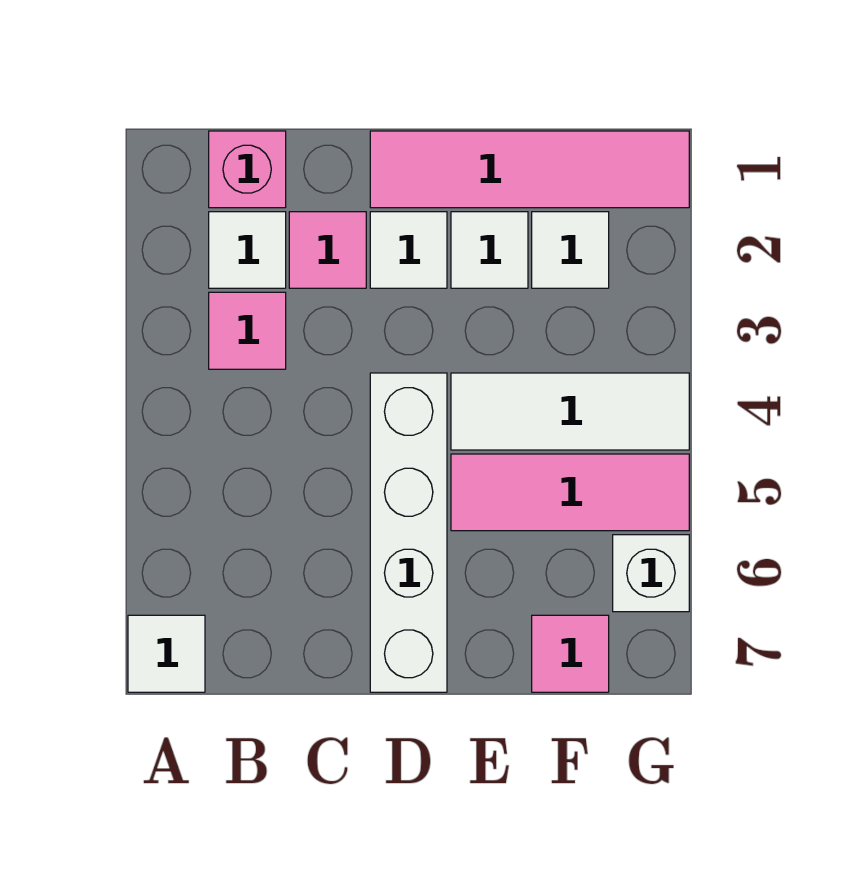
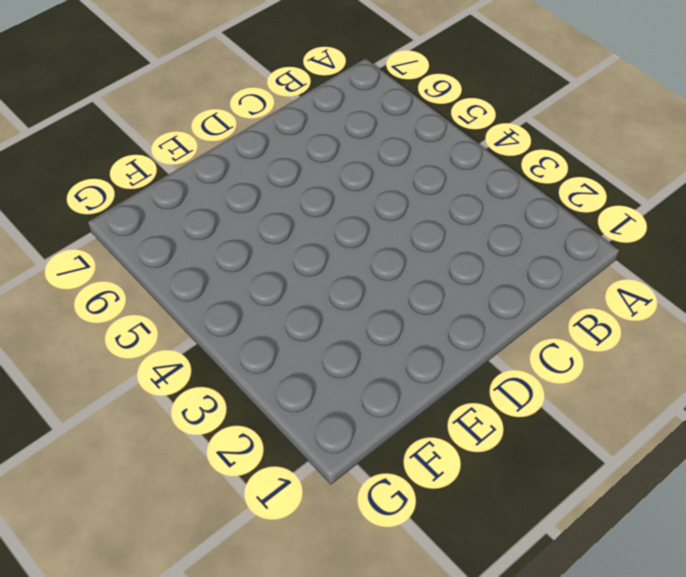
none -> white 1x1 tile [128,615,205,692]
none -> pink 1x1 brick [209,131,286,208]
none -> white 1x1 tile [209,212,286,288]

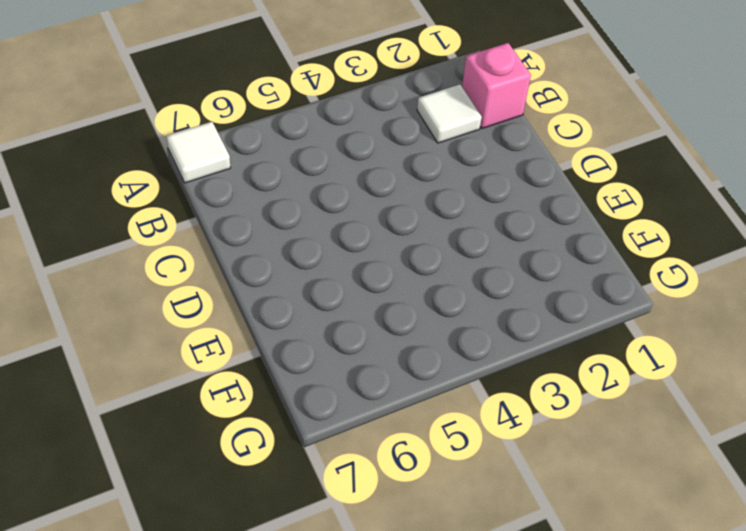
none -> pink 1x1 tile [209,292,286,369]
none -> pink 1x1 tile [289,212,366,288]
none -> pink 1x4 tile [370,131,689,208]

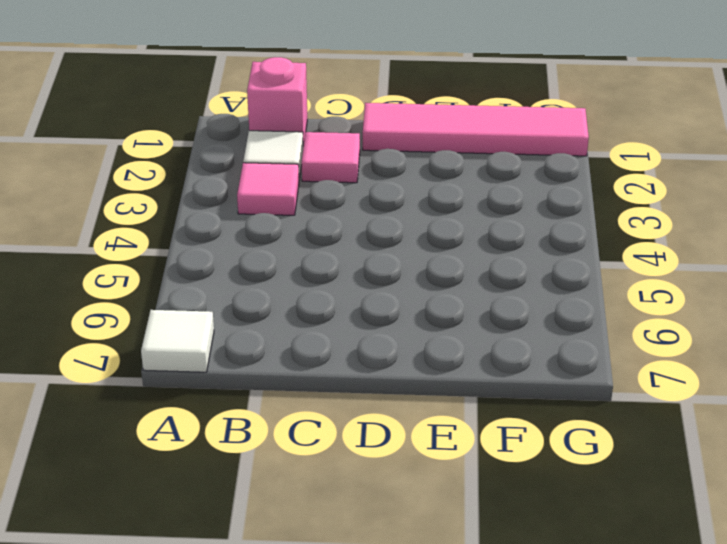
none -> white 1x1 tile [370,212,447,288]
none -> white 1x4 brick [370,373,447,692]
none -> white 1x1 tile [451,212,528,288]

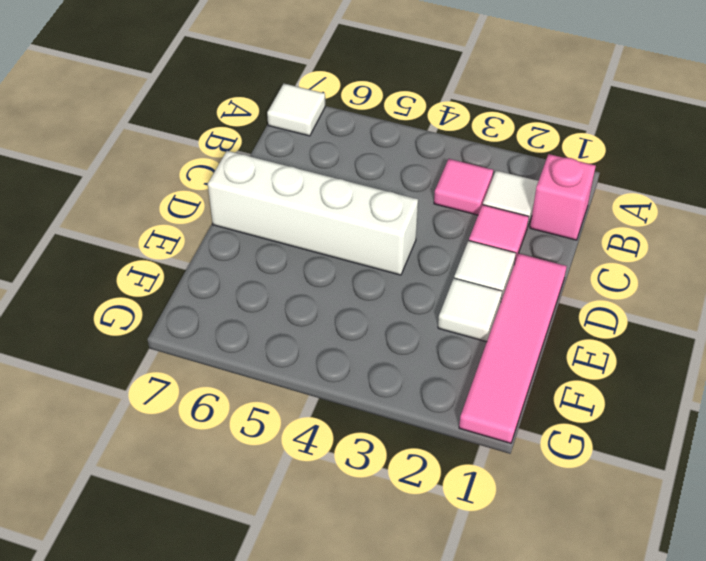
none -> white 1x3 tile [451,373,689,450]
none -> pink 1x3 tile [451,454,689,531]
none -> white 1x1 tile [532,212,609,288]

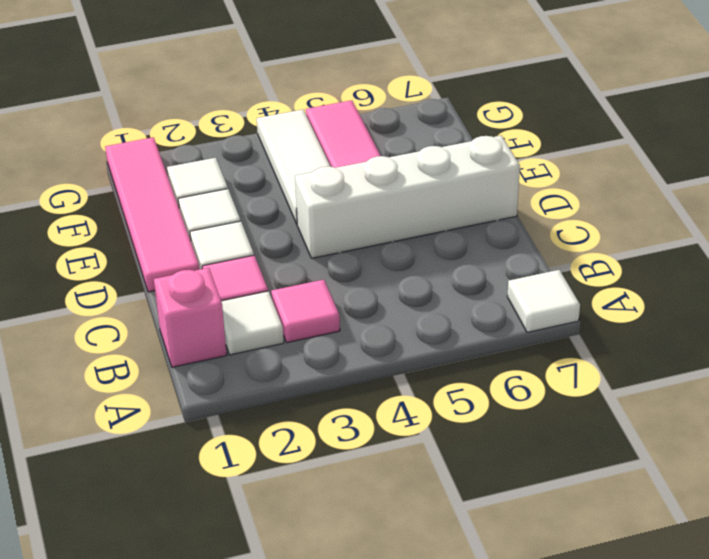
none -> pink 1x1 tile [532,615,609,692]
none -> white 1x1 brick [613,535,689,612]

